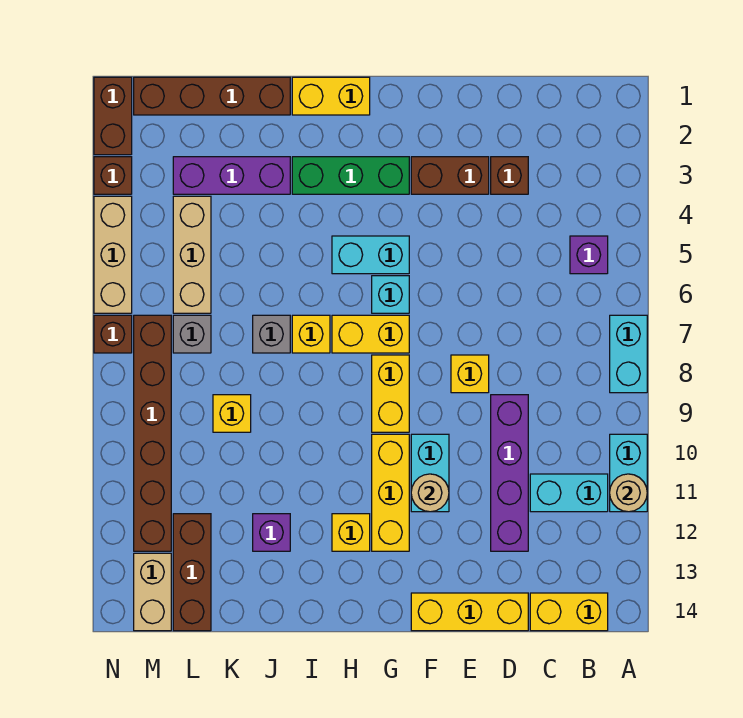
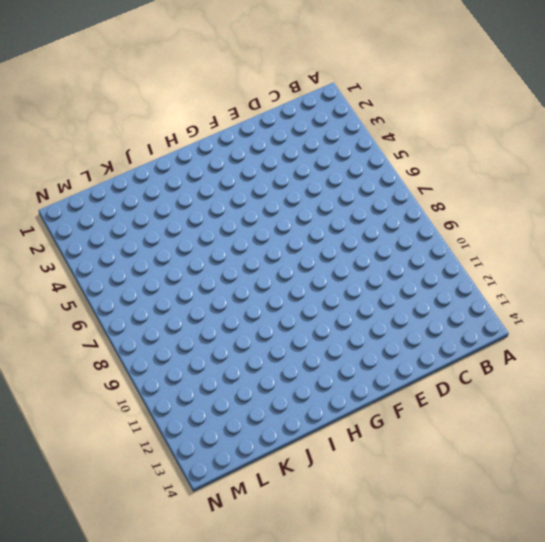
none -> cyan 1x2 brick [610,315,647,393]
none -> cyan 1x2 brick [610,434,647,512]
none -> purple 1x1 brick [570,236,608,274]
none -> cyan 1x2 brick [530,474,608,512]

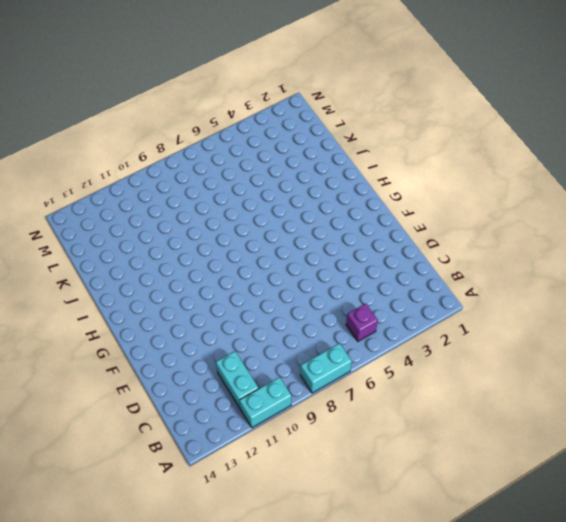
none -> yellow 1x2 brick [530,593,608,631]
none -> brown 1x1 brick [491,157,528,194]
none -> purple 1x4 brick [491,395,528,551]
none -> yellow 1x3 brick [411,593,528,631]

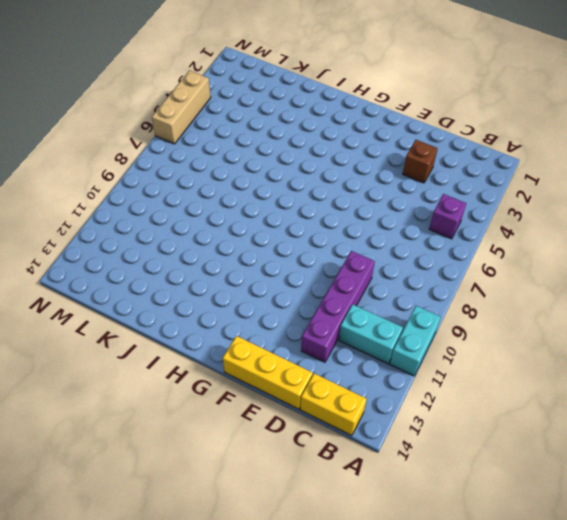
none -> cyan 1x2 brick [610,315,647,393]
none -> brown 1x2 brick [411,157,489,194]
none -> yellow 1x1 brick [451,355,489,393]
none -> cyan 1x2 brick [411,434,449,512]

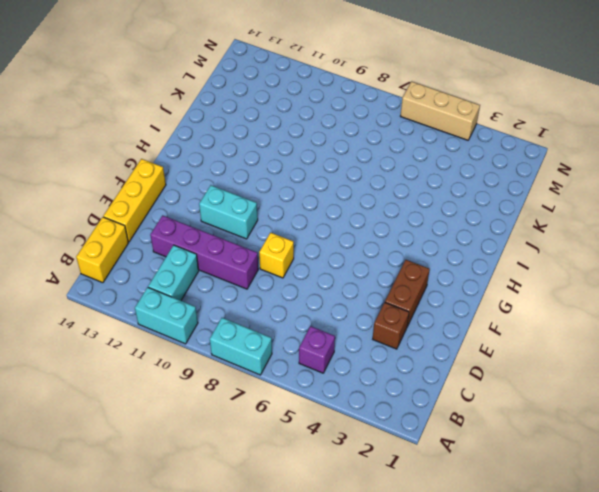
none -> green 1x3 brick [292,157,409,194]
none -> cyan 1x2 brick [332,236,409,274]
none -> cyan 1x1 brick [372,276,409,313]
none -> yellow 1x2 brick [332,315,409,353]

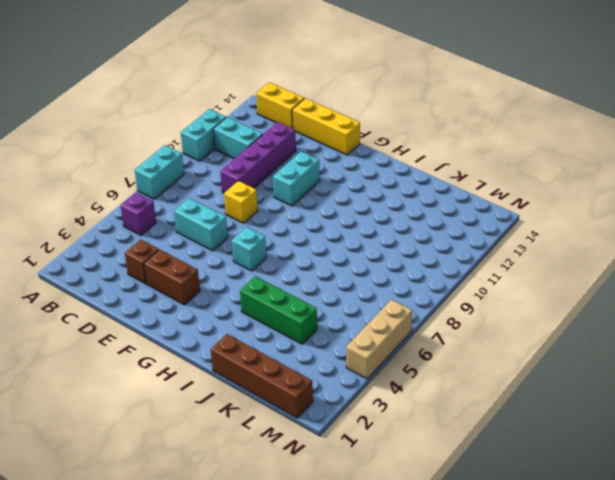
cyan 1x2 brick [174,198,228,251] -> cyan 1x2 brick moved to [332,236,409,274]
green 1x3 brick [240,276,317,344] -> green 1x3 brick moved to [292,157,409,194]
none -> yellow 1x2 brick [332,315,409,353]
none -> yellow 1x2 brick [372,355,409,432]
none -> yellow 1x3 brick [372,434,409,551]
none -> yellow 1x2 brick [292,77,370,115]

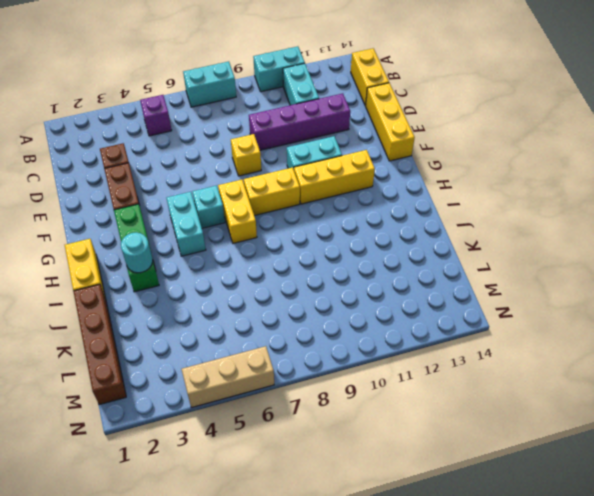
cyan 1x1 round brick [121,233,153,273] -> none
none -> yellow 1x1 brick [332,514,370,551]
none -> yellow 1x1 brick [292,315,330,353]
none -> purple 1x3 brick [173,157,290,194]
none -> grey 1x1 brick [253,315,290,353]

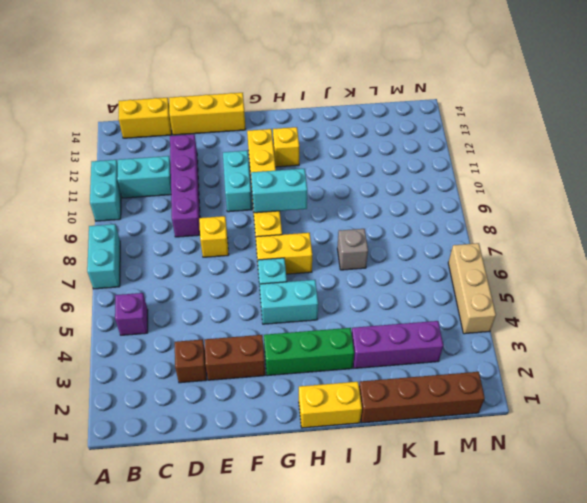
cyan 1x2 brick [251,169,307,213] -> none
none -> yellow 1x1 brick [292,315,330,353]
none -> purple 1x1 brick [253,514,290,551]
none -> yellow 1x1 brick [213,395,251,432]
none -> tan 1x3 brick [173,196,211,313]

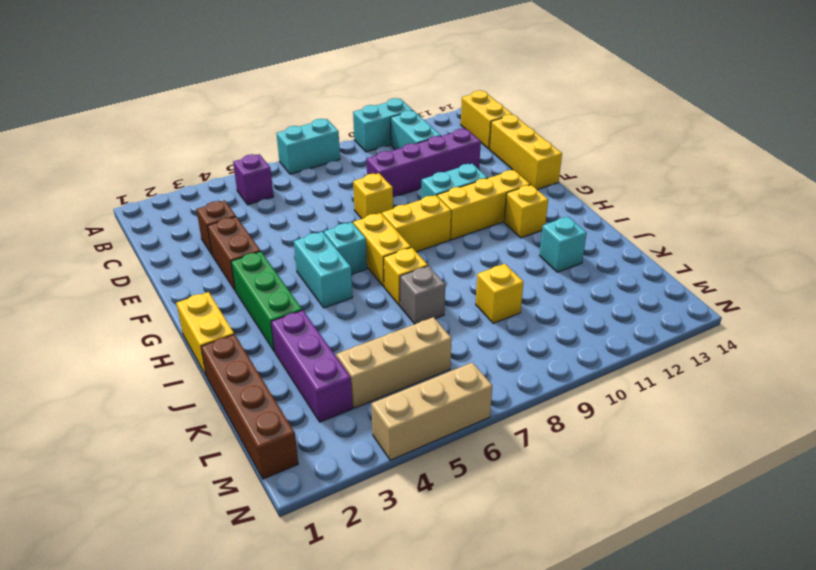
cyan 1x1 brick [540,217,587,272] -> purple 1x1 brick [253,514,290,551]
none -> grey 1x1 brick [173,315,211,353]
none -> brown 1x3 brick [173,514,211,631]
none -> brown 1x6 brick [134,315,171,551]
none -> tan 1x2 brick [134,553,171,631]

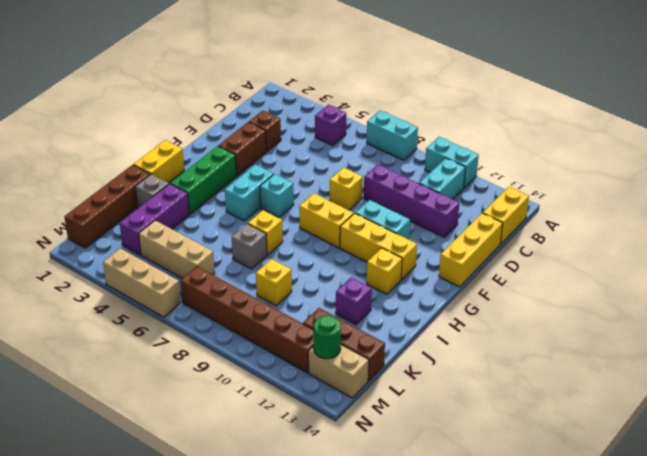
grey 1x1 brick [135,174,169,208] -> grey 1x1 brick moved to [173,315,211,353]
green 1x1 round brick [314,315,341,359] -> none
none -> yellow 1x2 brick [332,315,409,353]
none -> brown 1x2 brick [94,77,132,155]
none -> brown 1x1 brick [94,157,132,194]
none -> brown 1x1 brick [94,315,132,353]

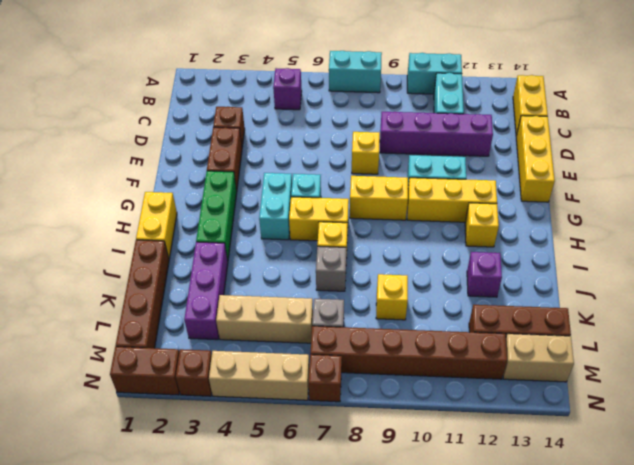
yellow 1x2 brick [289,197,349,241] -> yellow 1x2 brick turned to [332,315,409,353]
none -> tan 1x1 round brick [610,474,647,512]
none -> tan 1x1 round brick [411,474,449,512]

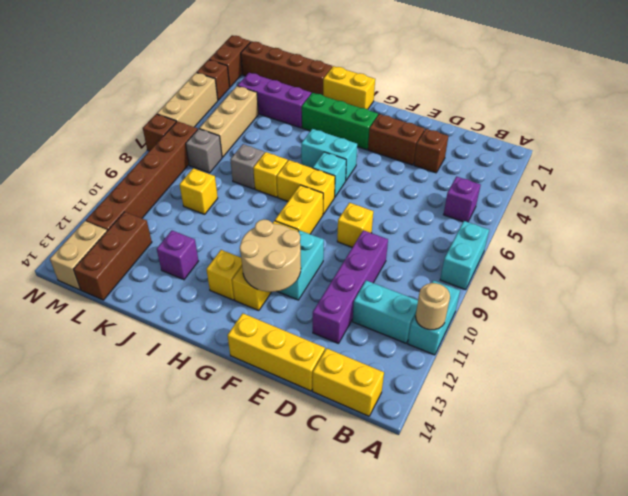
tan 2x2 round brick [240,219,301,292] -> tan 1x1 round brick [411,474,449,512]

